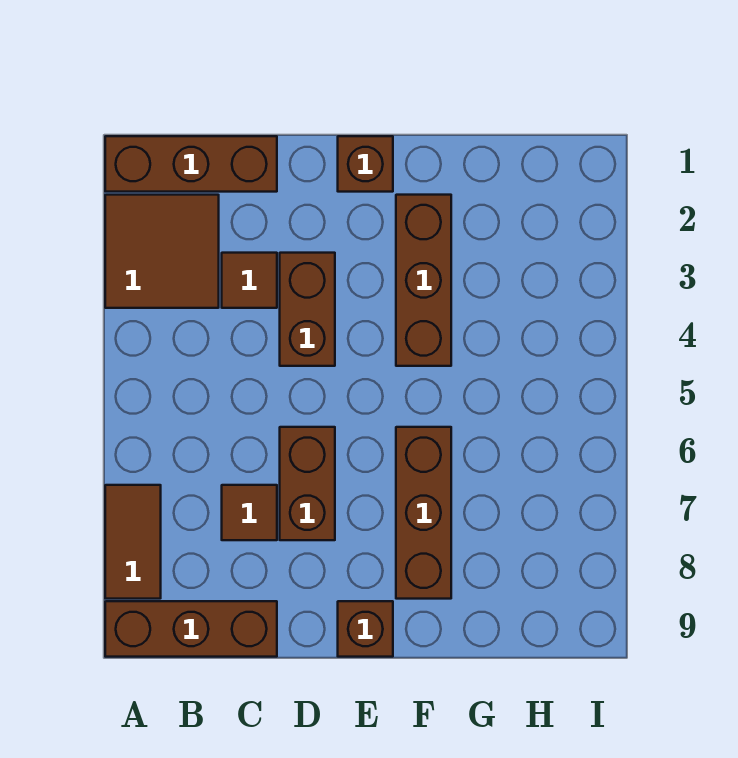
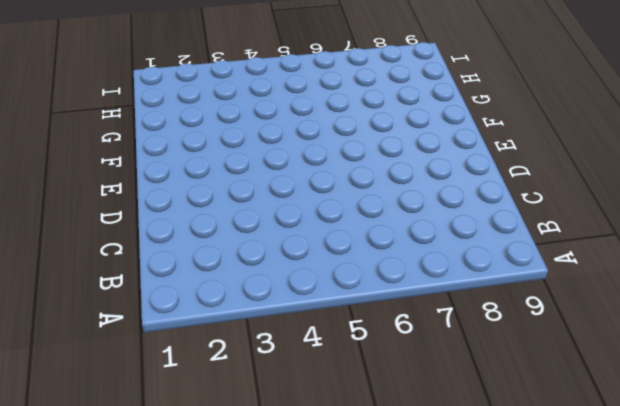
none -> brown 1x3 brick [105,136,277,192]
none -> brown 2x2 tile [105,195,219,308]
none -> brown 1x2 tile [105,485,161,599]

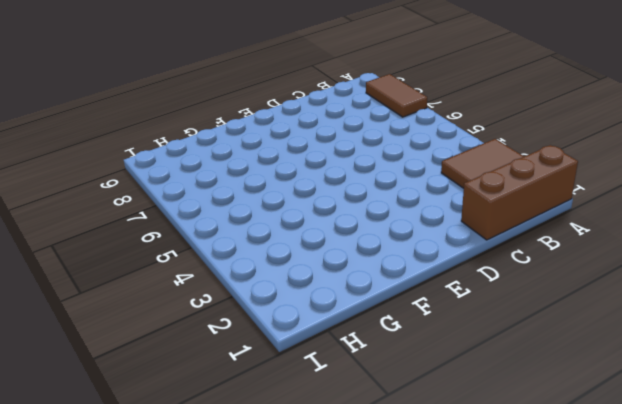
none -> brown 1x3 brick [105,601,277,657]
none -> brown 1x1 tile [222,253,277,308]
none -> brown 1x1 tile [222,485,277,540]

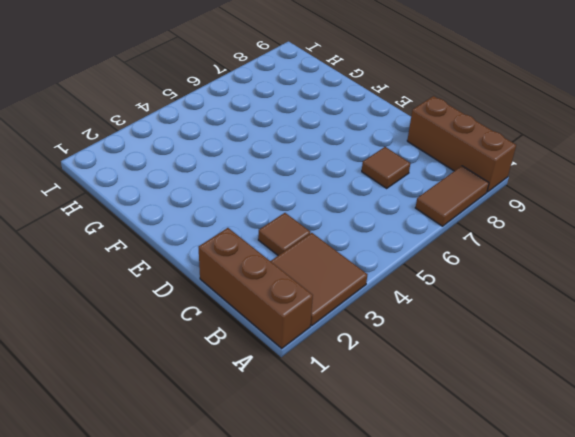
none -> brown 1x2 brick [280,253,335,366]
none -> brown 1x2 brick [280,427,335,540]
none -> brown 1x1 brick [338,136,393,192]

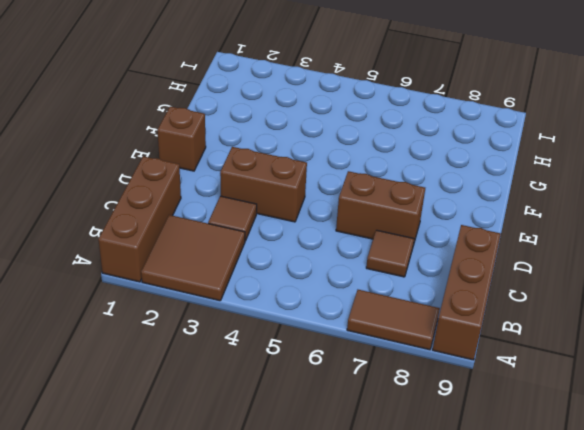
none -> brown 1x1 brick [338,601,393,657]
none -> brown 1x3 brick [396,195,451,366]
none -> brown 1x3 brick [396,427,451,599]

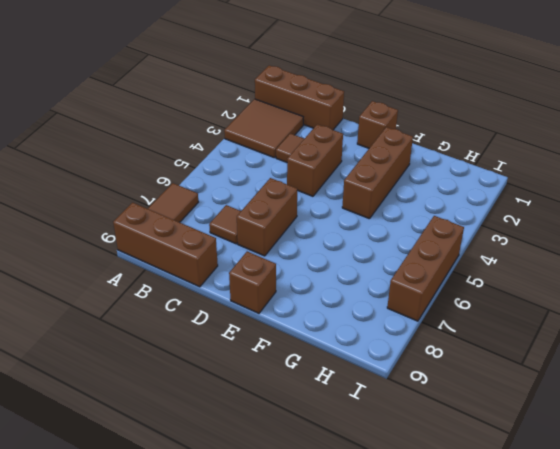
brown 1x3 brick [387,216,464,321] -> brown 1x3 brick moved to [396,427,451,599]

